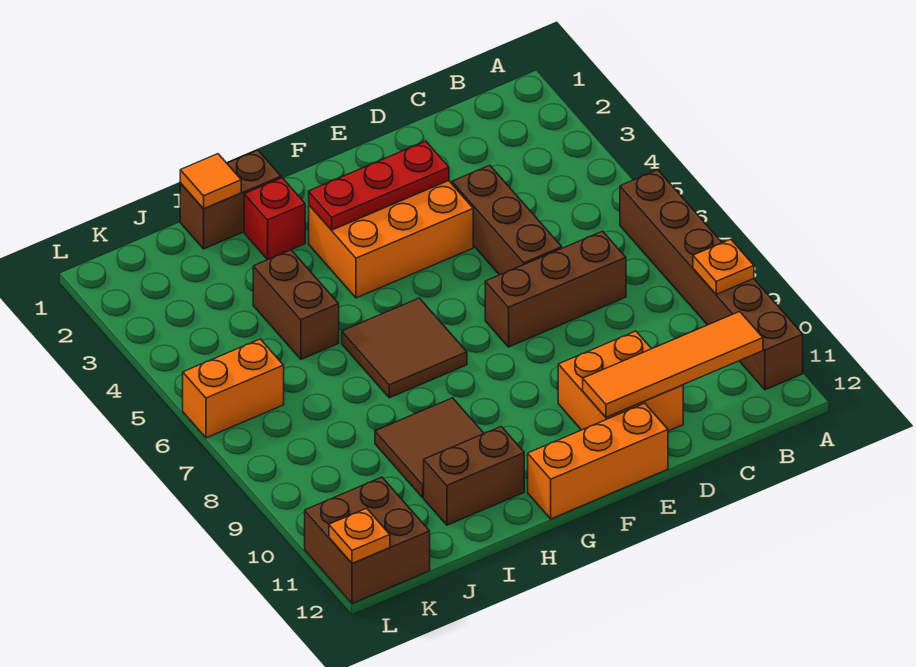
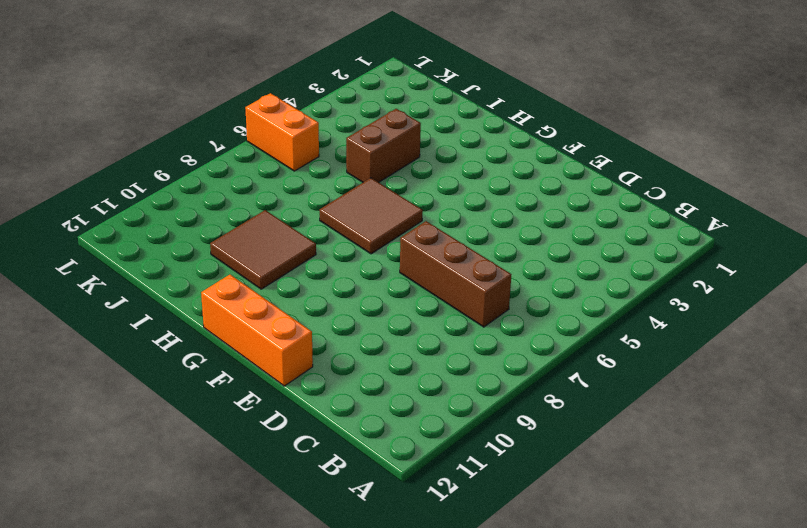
none -> brown 1x6 brick [620,170,803,390]
none -> brown 1x3 brick [452,165,562,275]
none -> orange 2x2 brick [558,331,683,431]

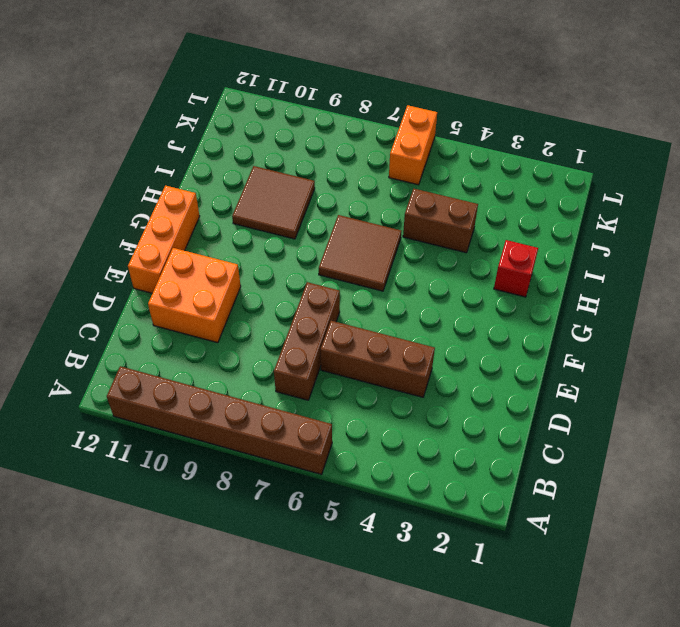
none -> orange 2x3 brick [309,181,473,298]
none -> brown 1x2 brick [180,150,281,249]
none -> brown 1x2 brick [424,427,524,525]

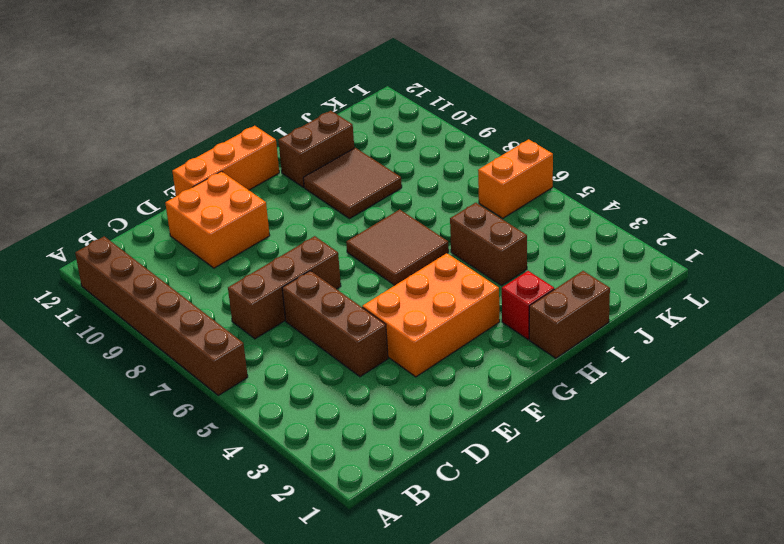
none -> brown 2x2 brick [305,477,430,604]
none -> orange 1x1 plate [693,239,754,294]
none -> orange 1x4 tile [583,311,763,417]

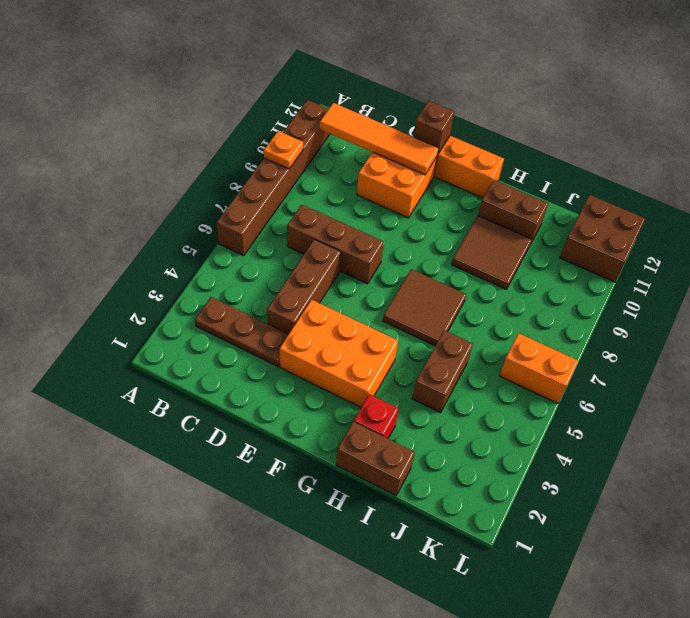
brown 1x3 plate [195,297,289,367] -> none
brown 1x1 brick [414,101,454,154] -> none
none -> red 1x3 plate [309,141,449,230]
none -> orange 1x1 tile [180,154,241,209]
none -> orange 1x1 plate [329,508,390,564]

